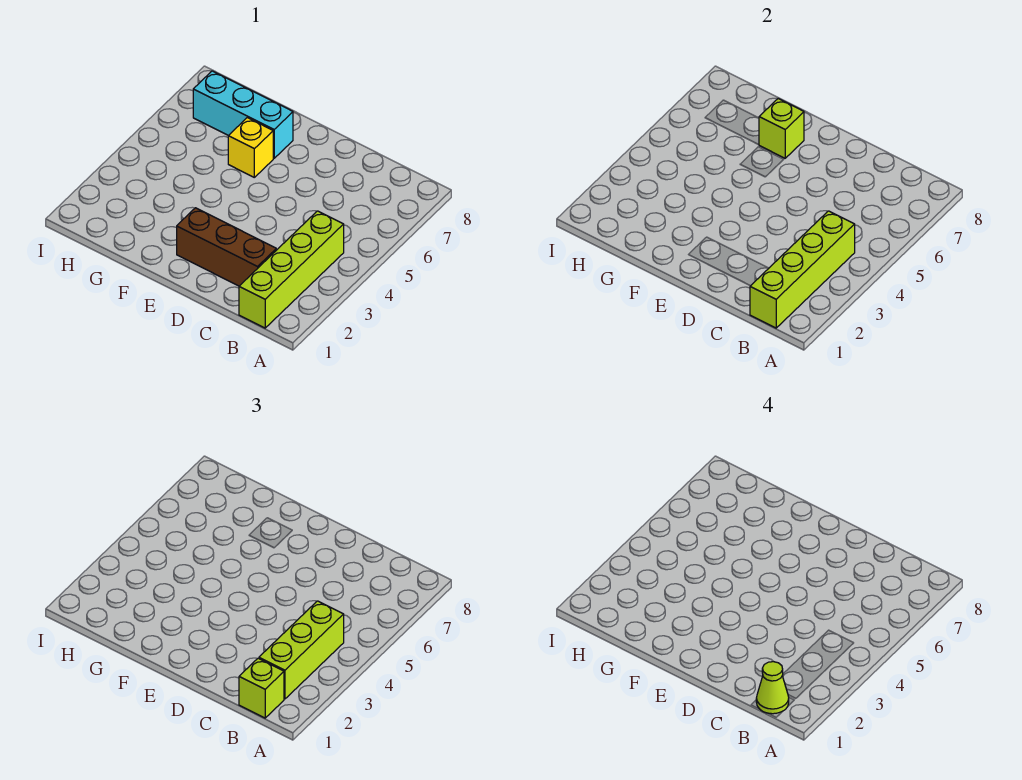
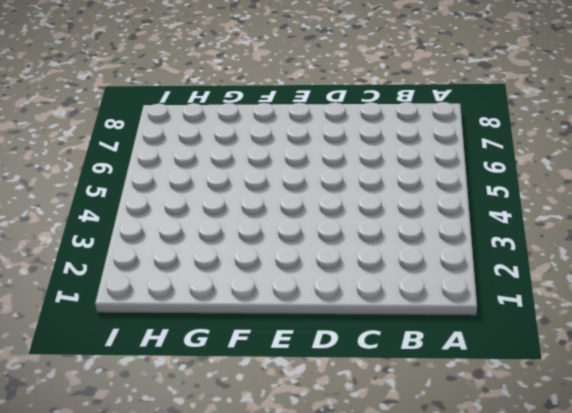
none -> lime 1x4 brick [239,211,344,328]
none -> brown 1x3 brick [177,208,276,286]

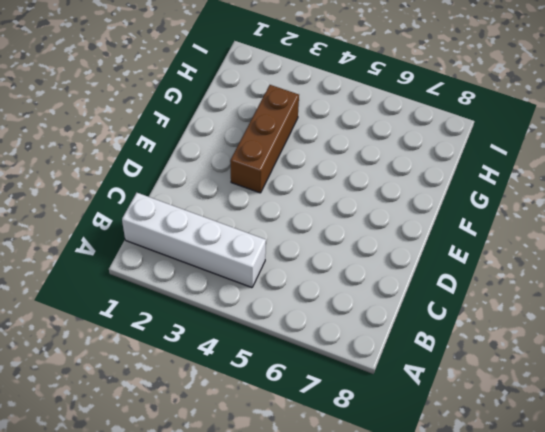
white 1x4 brick [122,193,266,288] -> lime 1x4 brick [239,211,344,328]
brown 1x3 brick [230,85,299,193] -> brown 1x3 brick moved to [177,208,276,286]
none -> yellow 1x1 brick [228,118,273,177]
none -> cyan 1x3 brick [193,71,293,158]

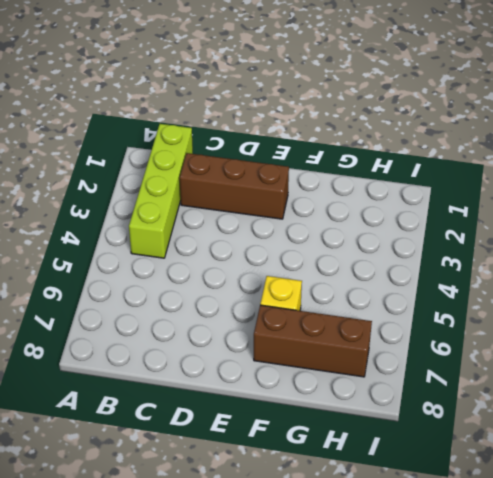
brown 1x3 brick [254,305,372,377] -> cyan 1x3 brick [193,71,293,158]
none -> lime 1x4 brick [750,211,855,328]
none -> lime 1x1 brick [759,99,804,158]

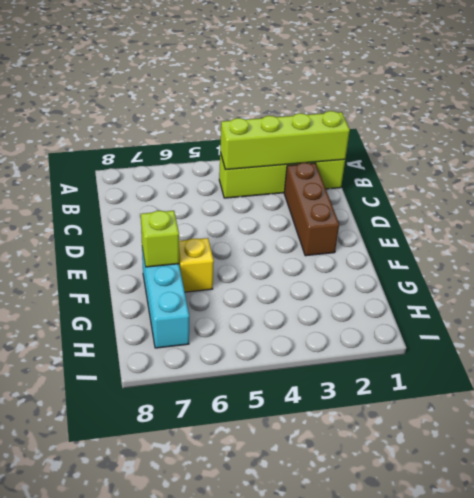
none -> lime 1x1 brick [239,658,284,718]
none -> lime 1x3 brick [259,601,344,699]

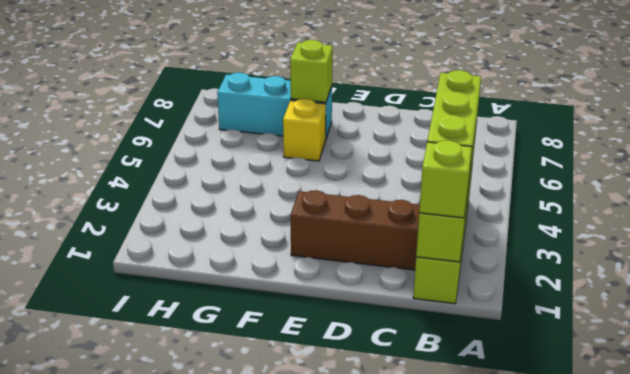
none -> lime 1x1 cone [756,662,789,714]

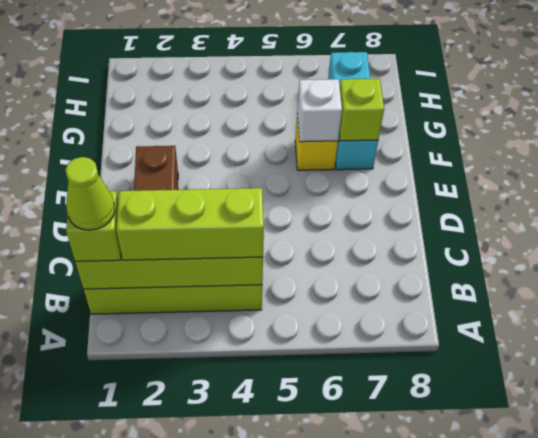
white 1x1 brick [297,79,342,142] -> none

